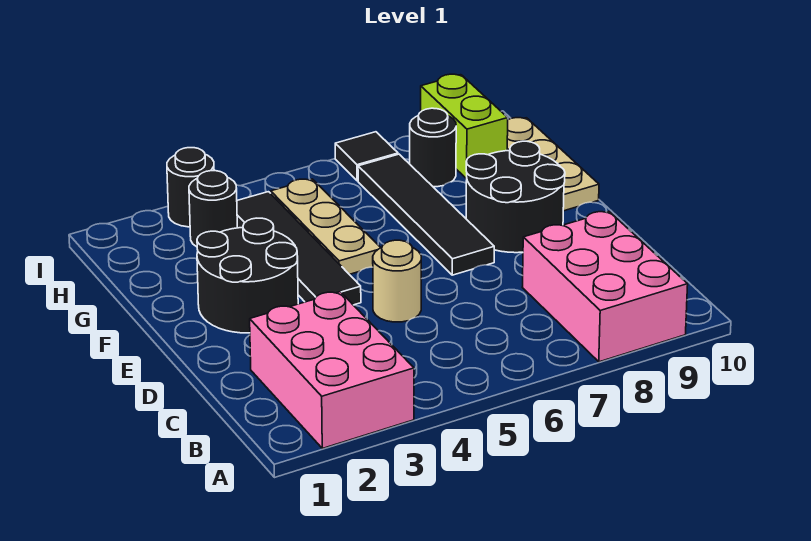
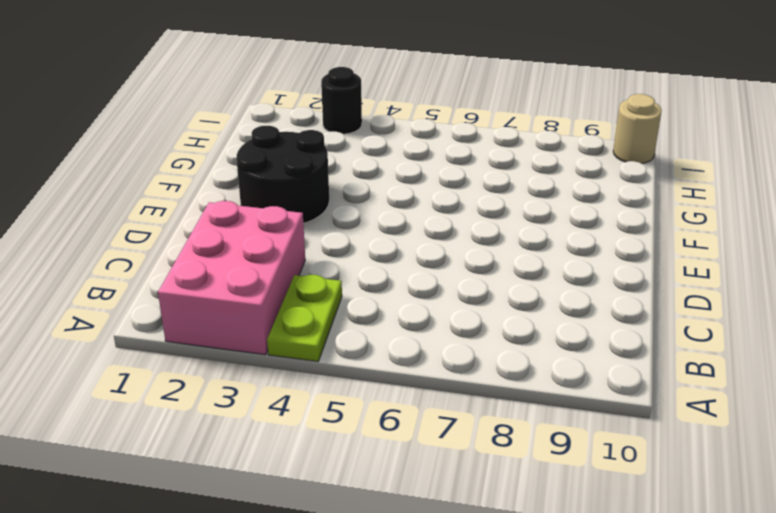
lime 1x2 plate [267,275,342,362] -> none
tan 1x1 round brick [613,94,662,163] -> tan 1x1 round brick moved to [373,240,421,322]
none -> pink 2x3 brick [522,212,688,362]
none -> black 1x4 tile [237,192,361,305]
none -> black 1x4 tile [358,154,494,275]

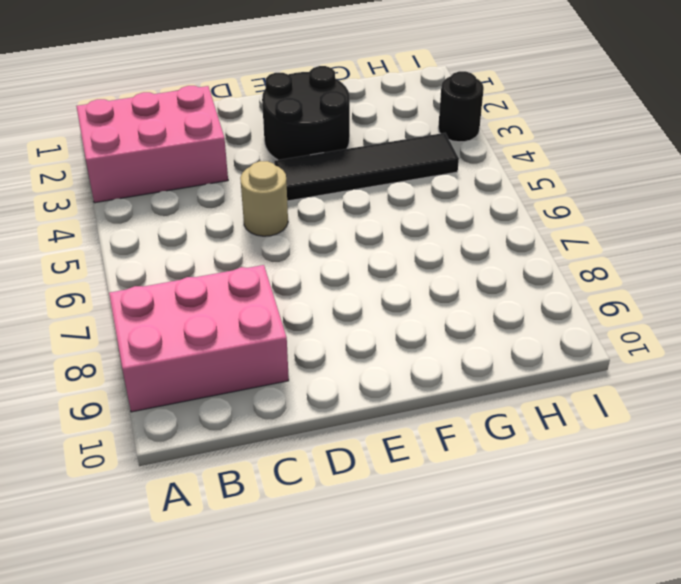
none -> black 1x4 tile [358,154,494,275]
none -> black 2x2 round brick [466,141,565,253]
none -> tan 1x3 plate [271,179,381,274]

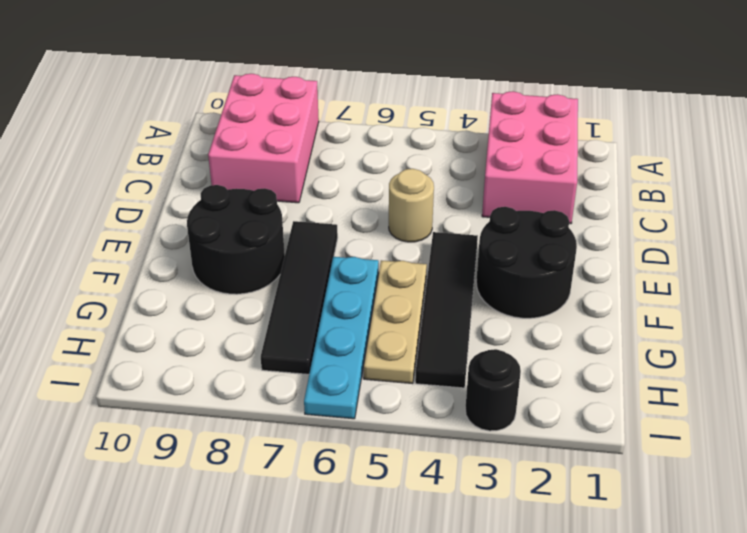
cyan 1x4 plate [304,257,379,419] -> none
none -> tan 1x3 plate [507,118,599,211]
none -> black 1x1 round brick [189,171,237,247]
none -> black 1x1 round brick [410,108,456,187]

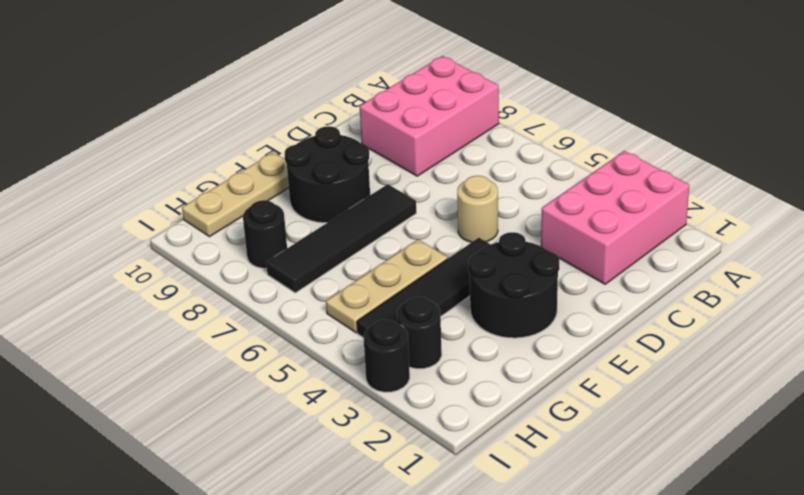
none -> lime 1x2 brick [421,74,508,179]
none -> black 1x1 tile [335,132,398,181]

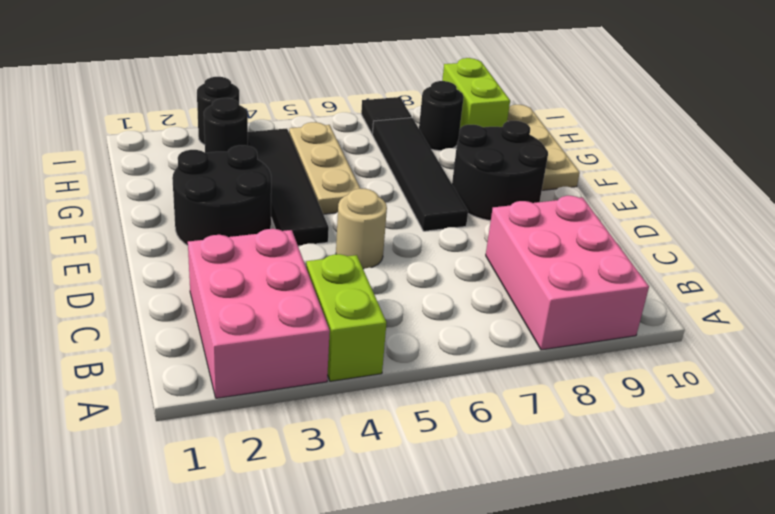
lime 1x2 brick [306,254,387,381] -> none

